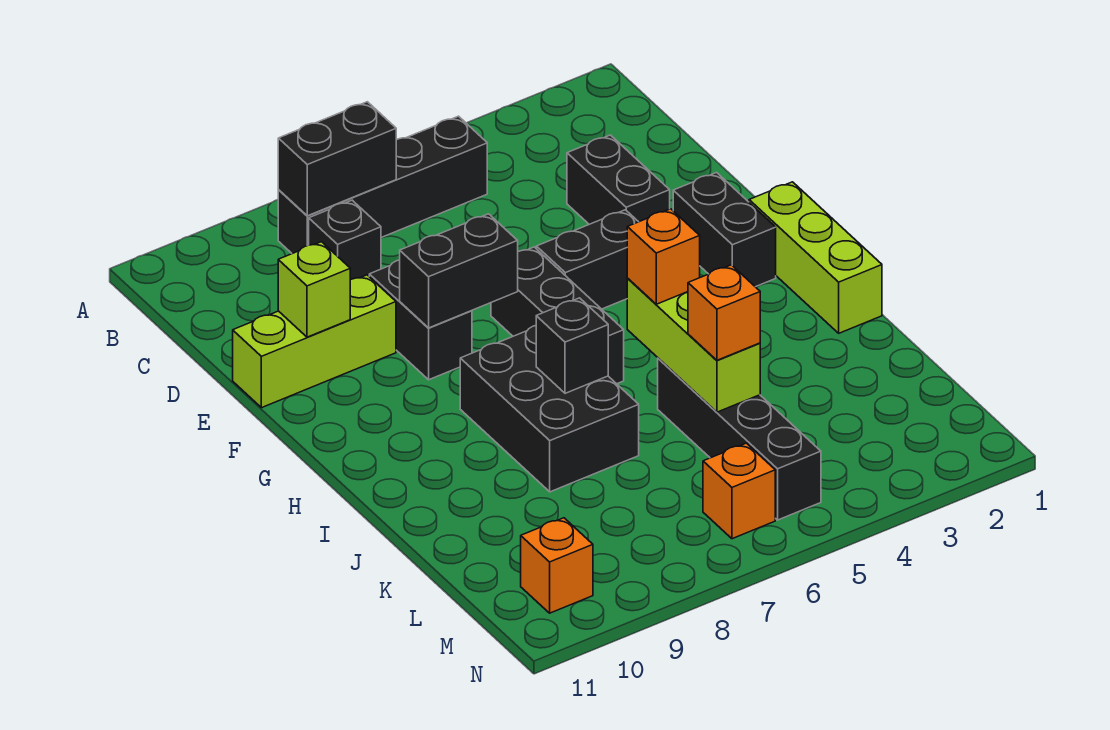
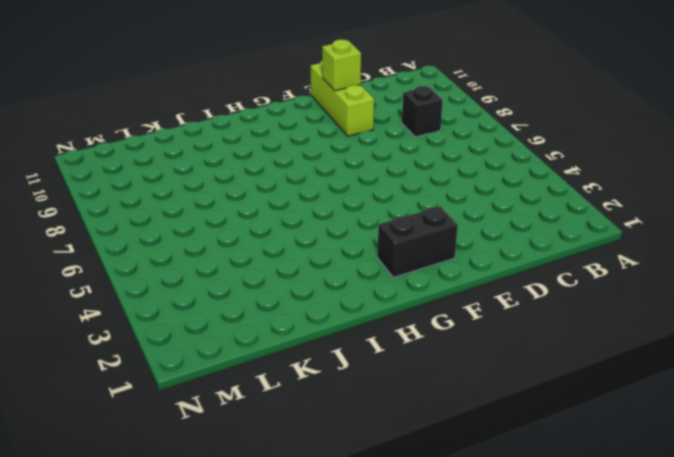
none -> black 1x4 brick [278,116,487,254]
none -> black 1x2 brick [567,135,670,224]
none -> black 1x2 brick [369,260,472,380]

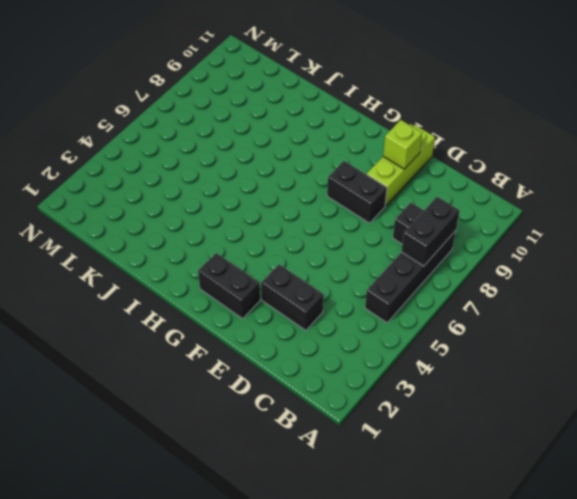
none -> black 1x2 brick [536,210,638,309]
none -> black 1x3 brick [491,247,624,384]
none -> lime 1x3 brick [749,182,882,333]

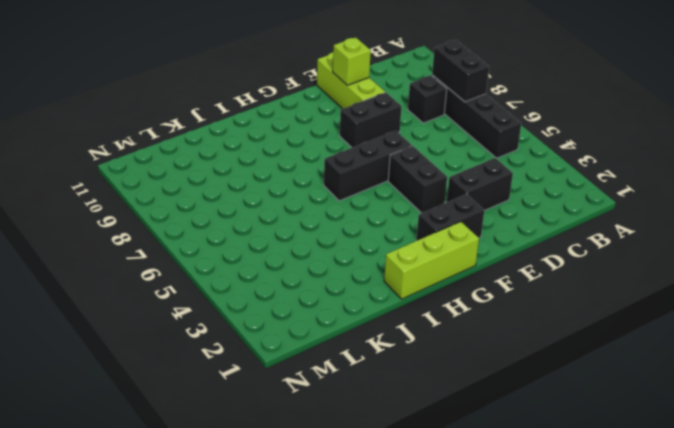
none -> black 2x3 brick [460,326,639,492]
none -> black 1x4 brick [658,358,821,520]
none -> orange 1x1 brick [703,443,775,539]

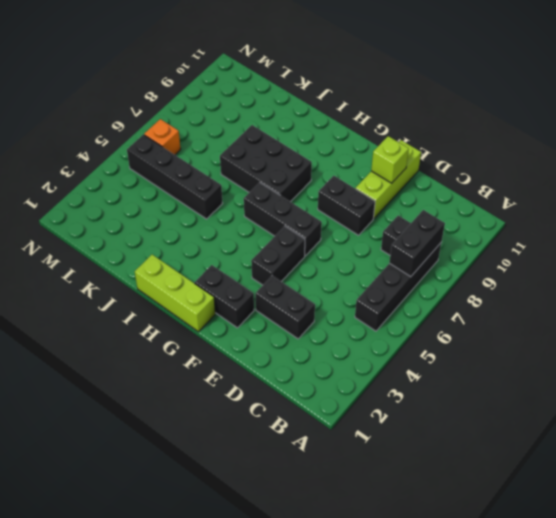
none -> orange 1x1 brick [521,518,593,613]
none -> black 1x2 brick [400,214,518,328]
none -> lime 1x3 brick [627,279,760,412]

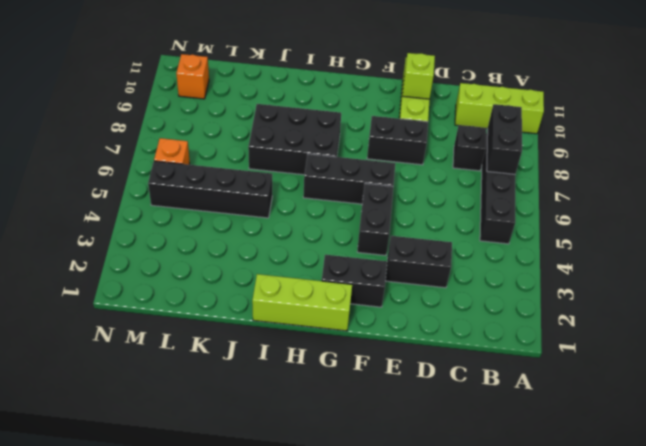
lime 1x3 brick [455,83,544,134] -> lime 1x3 brick moved to [627,279,760,412]
none -> black 1x2 brick [400,214,518,328]
none -> black 1x1 brick [536,298,608,393]
none -> orange 1x1 brick [627,209,700,304]

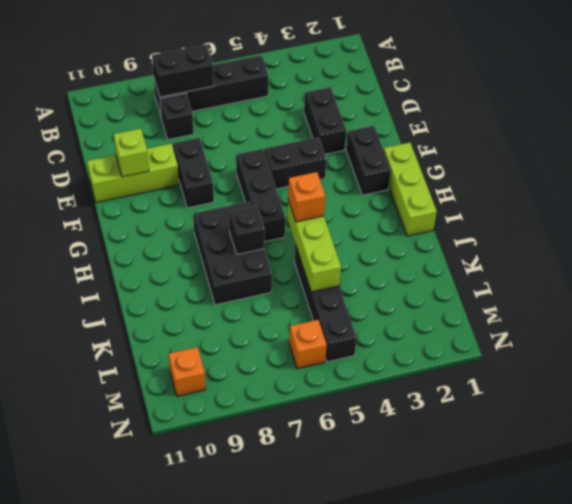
none -> black 1x2 brick [400,214,518,328]
none -> orange 1x1 brick [688,265,760,360]

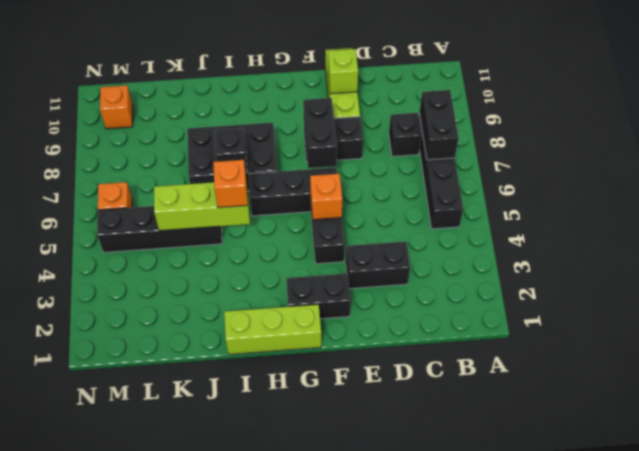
orange 1x1 brick [310,174,342,220] -> orange 1x1 brick moved to [688,265,760,360]

